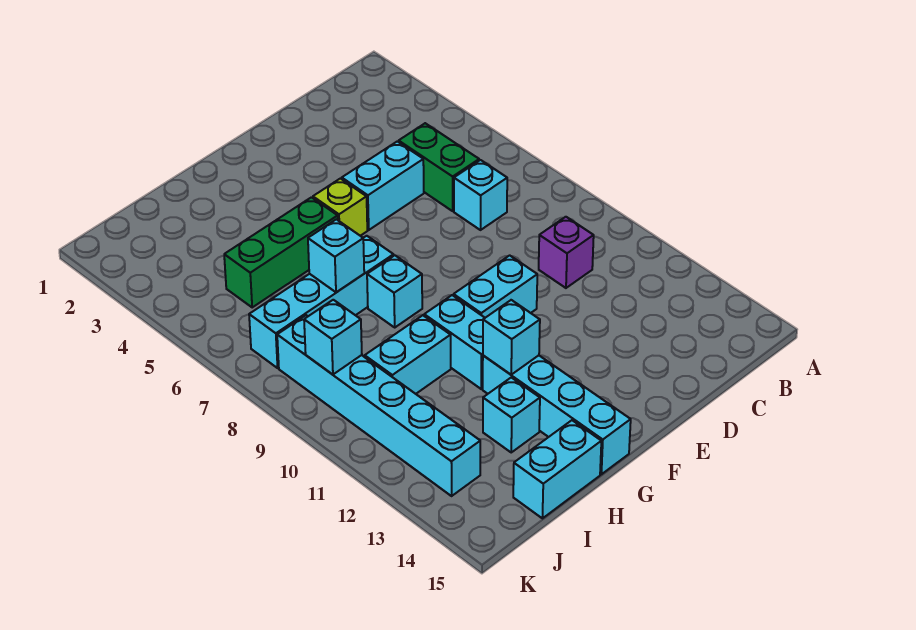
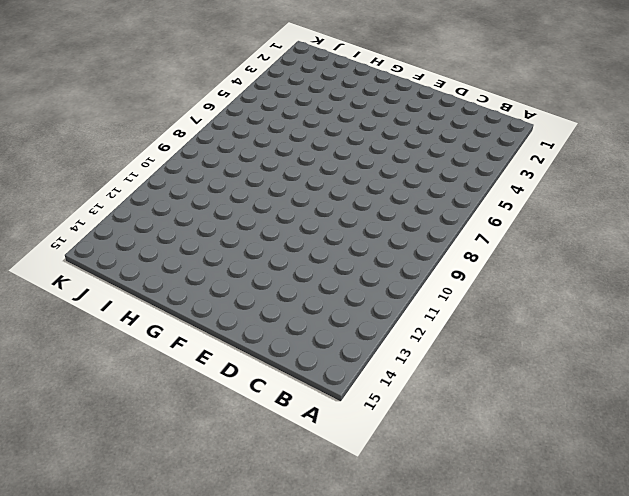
none -> green 1x2 brick [399,123,479,211]
none -> cyan 1x1 brick [454,160,507,230]
none -> purple 1x1 brick [539,217,594,288]

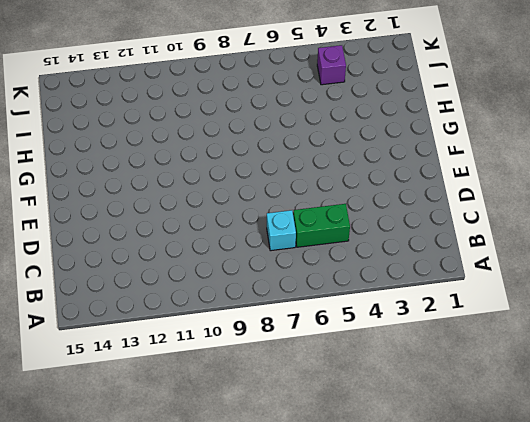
purple 1x1 brick [317,45,346,85] -> purple 1x1 brick moved to [539,217,594,288]
none -> cyan 1x2 brick [342,141,424,230]
none -> cyan 1x2 brick [454,255,537,318]
none -> lime 1x1 brick [313,179,367,236]

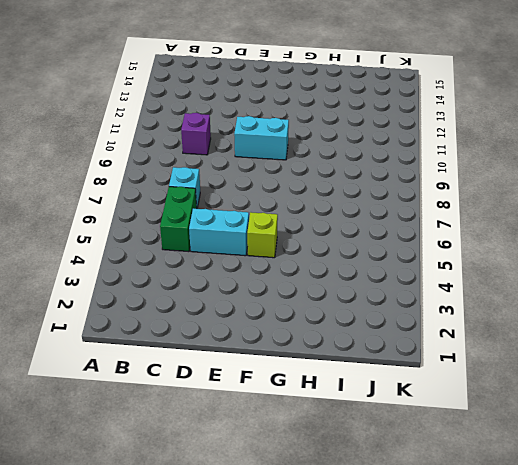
none -> green 1x3 brick [224,197,338,307]
none -> cyan 1x4 brick [249,236,394,368]
none -> cyan 1x1 brick [367,255,422,327]

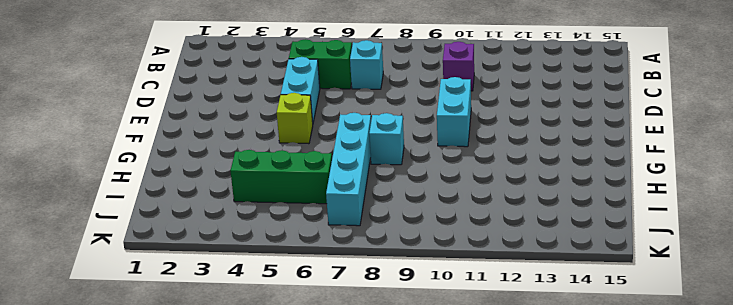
green 1x3 brick [231,150,332,204] -> green 1x3 brick turned to [224,197,338,307]
none -> cyan 1x2 brick [424,295,485,389]
none -> cyan 1x4 brick [483,355,631,474]
none -> cyan 1x2 brick [365,315,451,394]

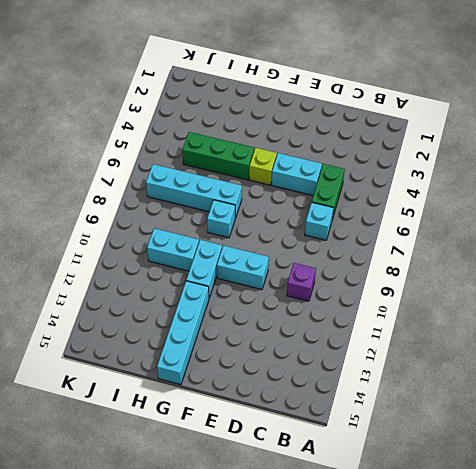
none -> cyan 1x1 brick [483,377,540,452]
none -> cyan 1x2 brick [513,420,601,518]
none -> cyan 1x6 brick [277,315,480,496]

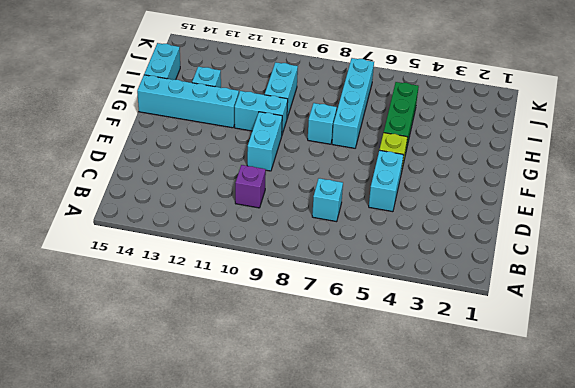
none -> green 1x2 brick [399,123,479,211]
none -> cyan 1x6 brick [277,315,480,496]
none -> cyan 1x1 brick [483,300,540,375]

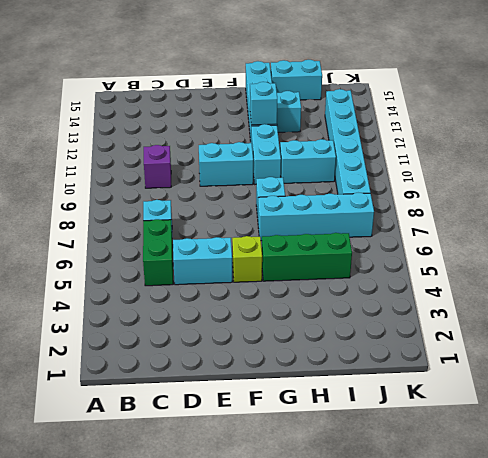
none -> cyan 1x1 brick [308,219,364,292]
none -> cyan 1x1 brick [304,300,362,374]

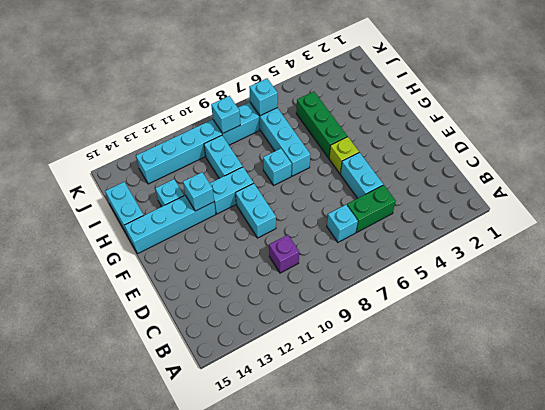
cyan 1x1 brick [249,79,278,116] -> cyan 1x1 brick moved to [308,219,364,292]

